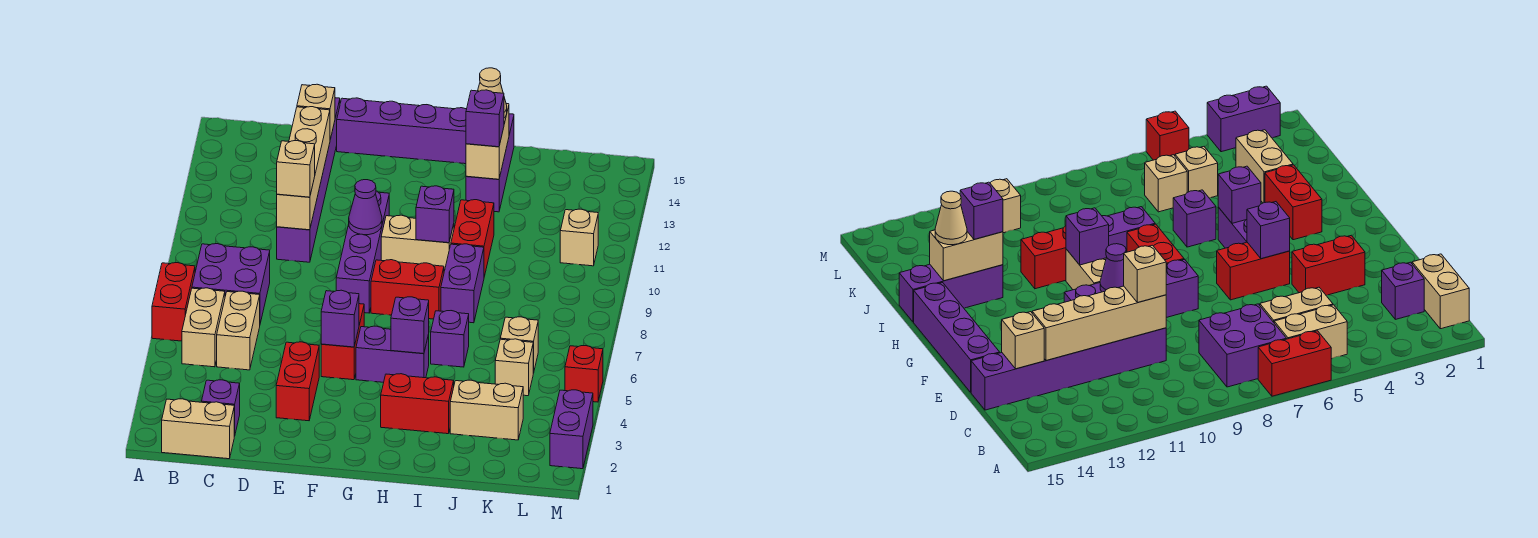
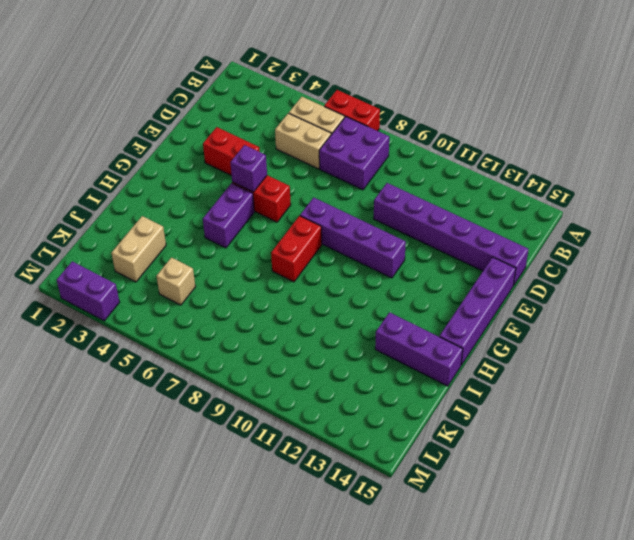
none -> tan 1x2 brick [162,399,234,459]
none -> purple 1x1 brick [202,380,240,436]
none -> tan 1x2 brick [381,215,454,271]
none -> red 1x2 brick [381,374,454,434]

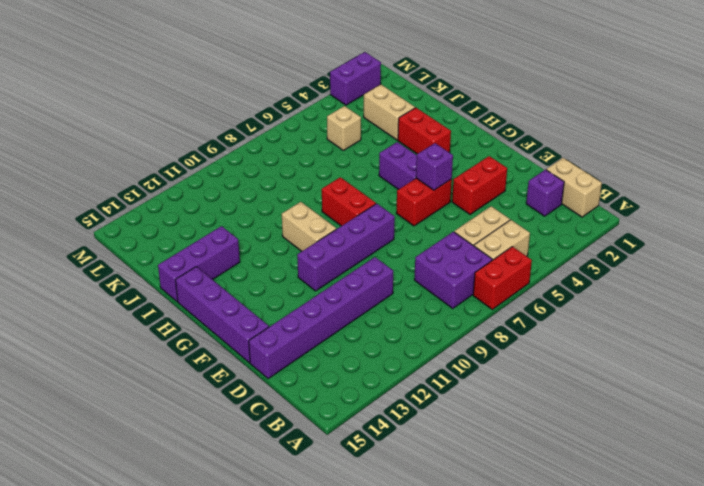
none -> purple 1x1 brick [431,311,469,367]
none -> purple 1x2 brick [441,244,484,323]
none -> red 1x2 brick [451,200,494,277]
none -> tan 1x1 brick [500,317,538,373]

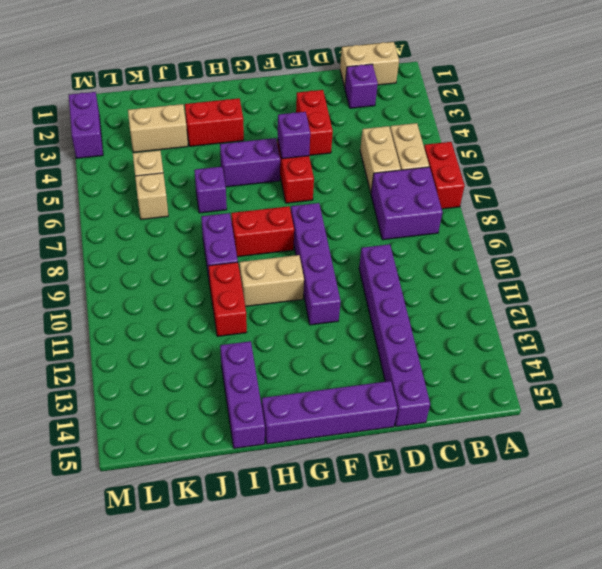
none -> tan 1x1 brick [560,209,598,266]
none -> red 1x1 brick [565,346,603,402]
none -> tan 1x4 brick [277,107,330,230]
none -> tan 1x1 brick [297,84,335,139]

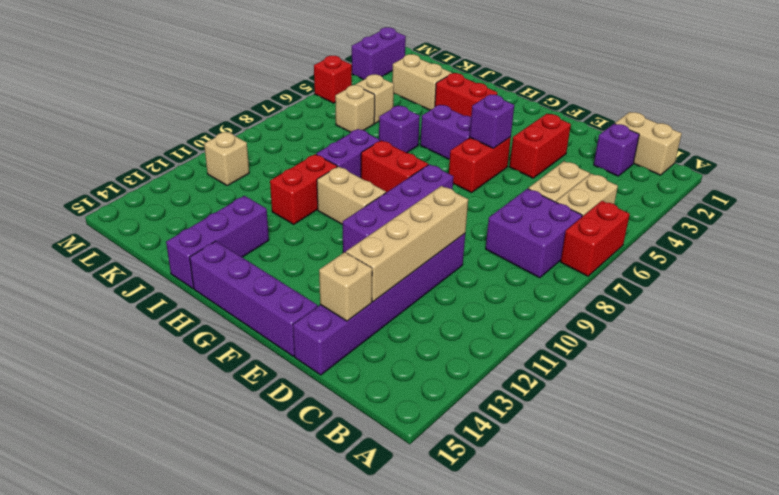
none -> purple 1x1 cone [349,180,382,235]
none -> purple 1x1 brick [391,297,429,354]
none -> purple 1x1 brick [416,186,454,243]
none -> tan 1x2 brick [466,104,509,179]

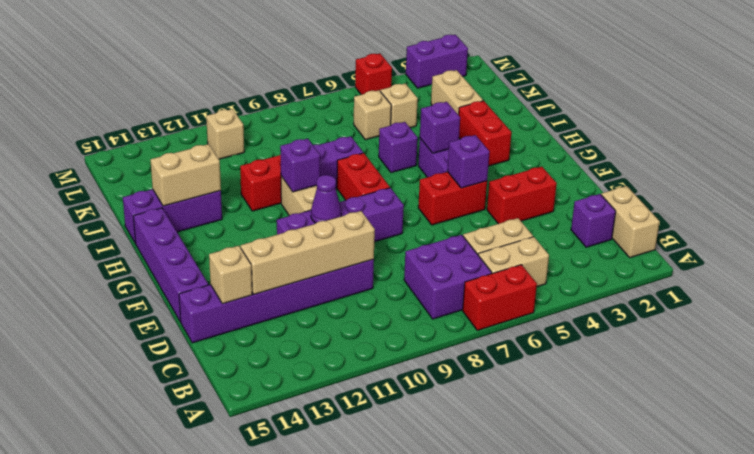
none -> tan 1x1 brick [277,141,315,197]
none -> purple 1x1 brick [466,90,504,147]
none -> tan 1x1 cone [478,68,507,118]

